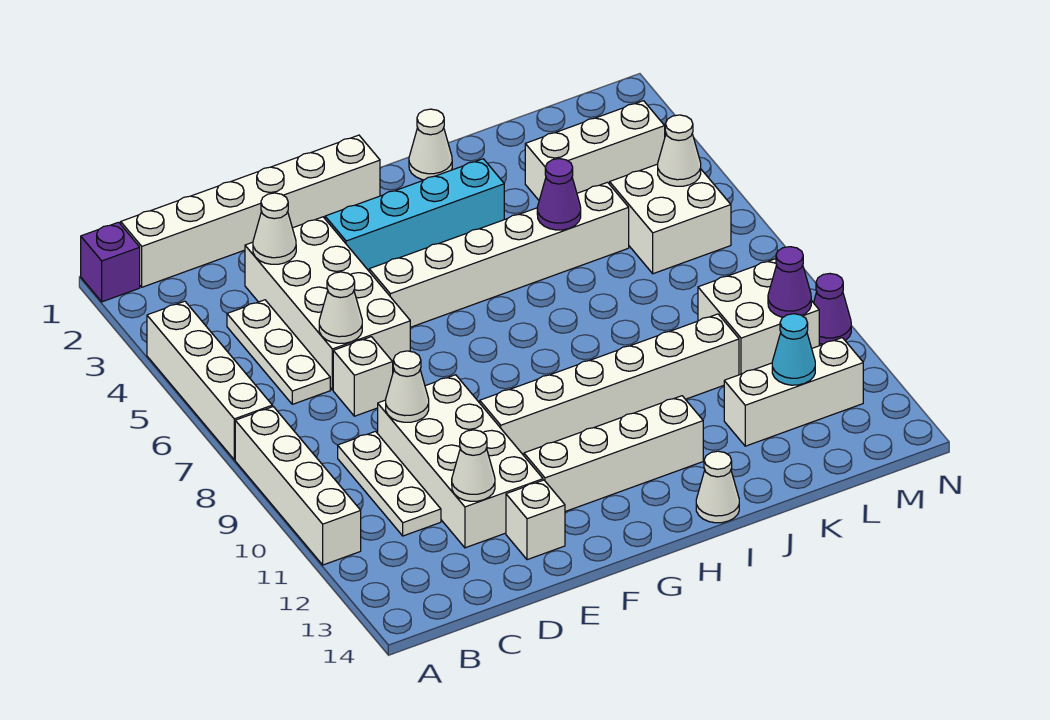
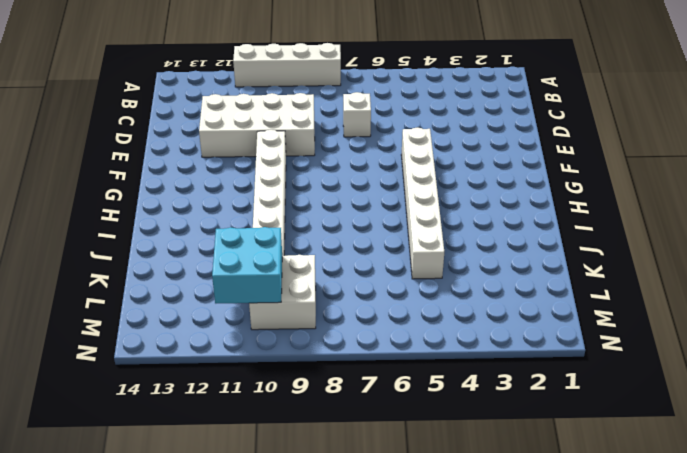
cyan 2x2 brick [212,227,282,303] -> purple 1x1 cone [768,247,811,317]
none -> purple 1x1 brick [81,222,140,302]
none -> white 1x4 brick [147,301,272,460]
none -> white 1x6 brick [121,135,380,287]

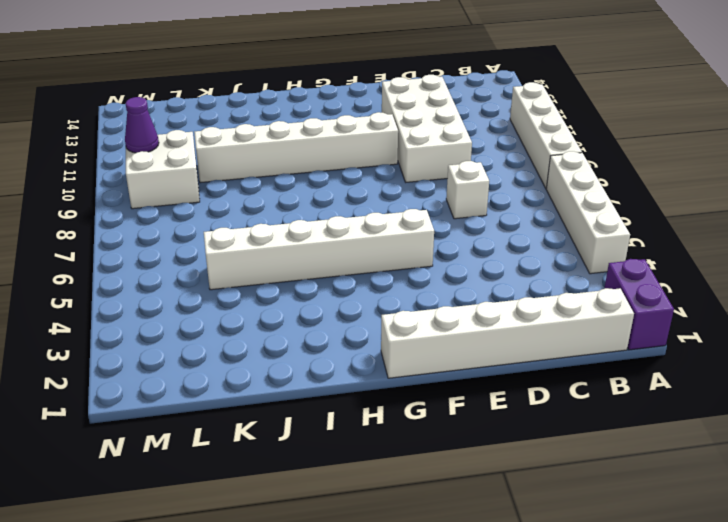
purple 1x2 brick [604,259,674,350] -> purple 1x1 brick [81,222,140,302]
none -> white 1x3 plate [227,300,330,404]
none -> white 1x3 plate [338,431,441,536]
none -> white 2x4 brick [245,217,410,390]

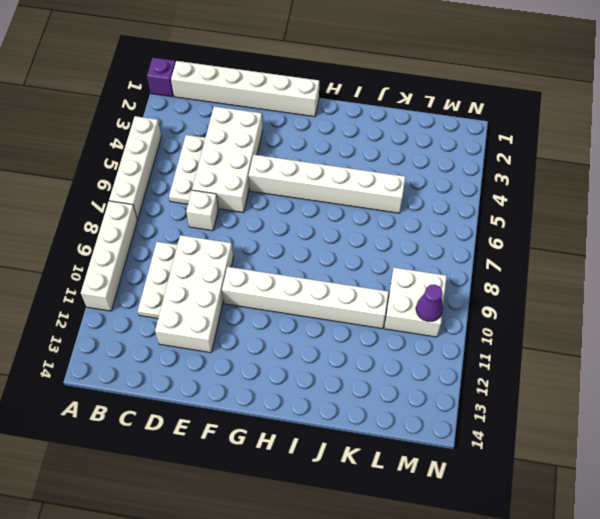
none -> white 1x1 brick [506,480,565,560]
none -> cyan 1x4 brick [325,159,504,271]
none -> white 1x4 brick [524,396,703,512]

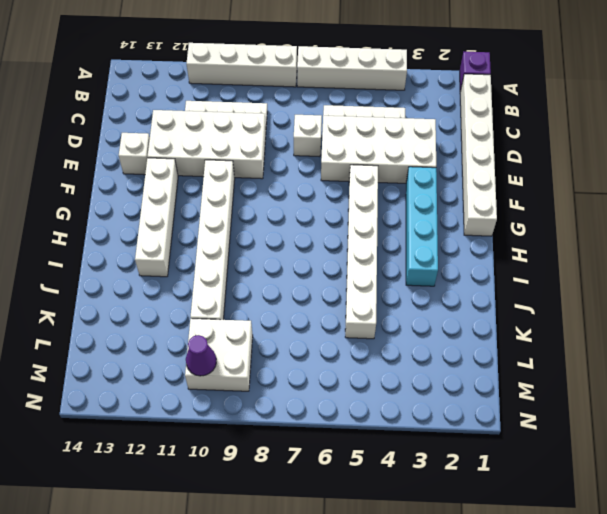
none -> white 1x1 cone [409,109,452,180]
none -> white 1x1 cone [696,451,739,523]
none -> white 1x3 brick [525,101,665,200]

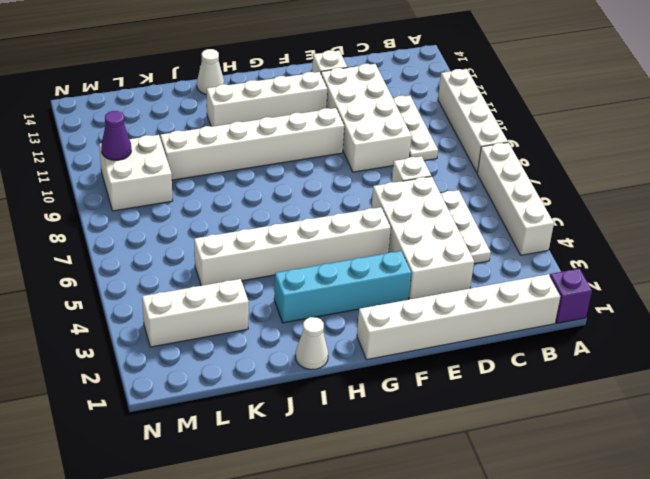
none -> white 1x3 brick [724,338,863,446]
none -> white 2x2 brick [610,164,731,274]
none -> purple 1x1 cone [814,274,851,344]

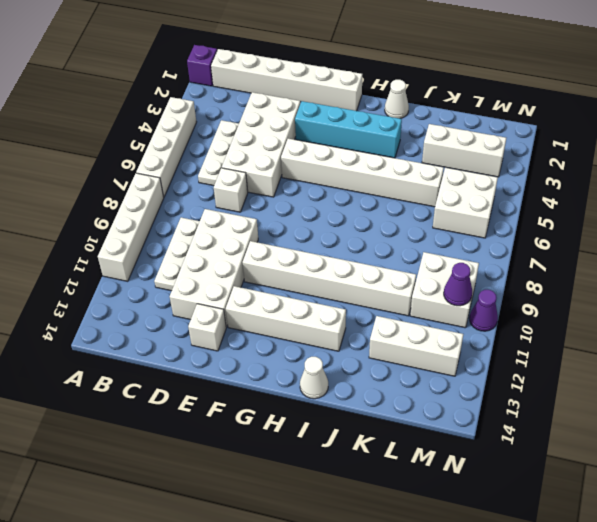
none -> white 1x1 cone [253,193,296,264]
none -> white 1x1 cone [319,272,362,343]
none -> white 1x1 cone [386,351,429,422]

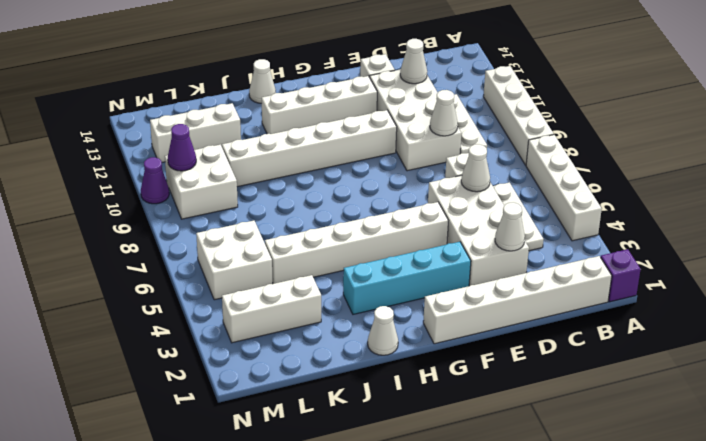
none -> purple 1x1 cone [537,159,581,230]
none -> cyan 1x1 cone [772,314,815,385]
none -> white 1x1 cone [658,115,701,186]

